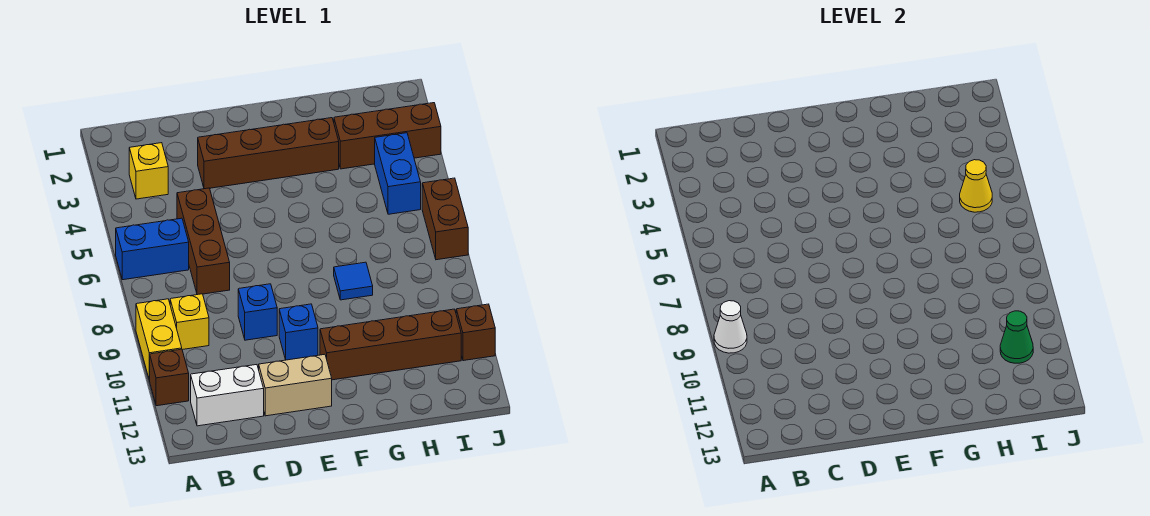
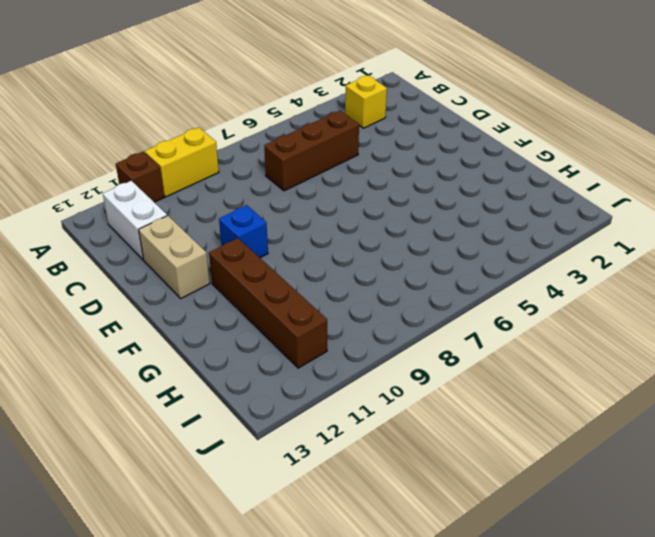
none -> blue 1x2 brick [116,218,189,280]
none -> yellow 1x1 brick [170,294,209,350]
none -> brown 1x4 brick [198,118,339,189]

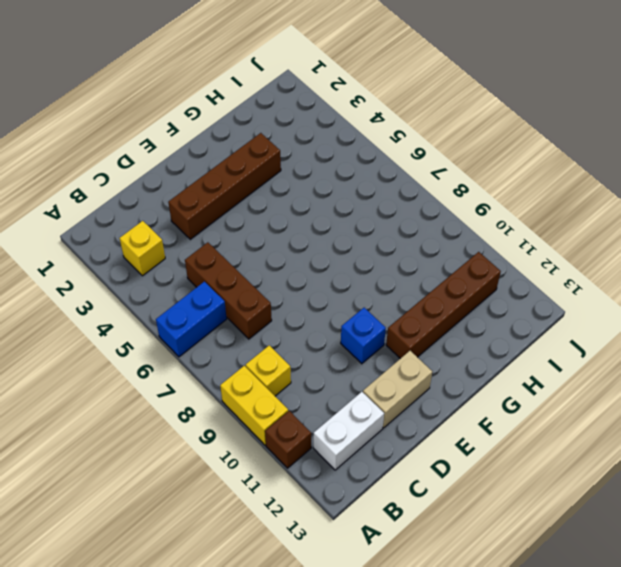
none -> blue 1x1 brick [238,284,277,340]
none -> blue 1x1 tile [334,262,373,300]
none -> brown 1x3 brick [334,103,441,169]

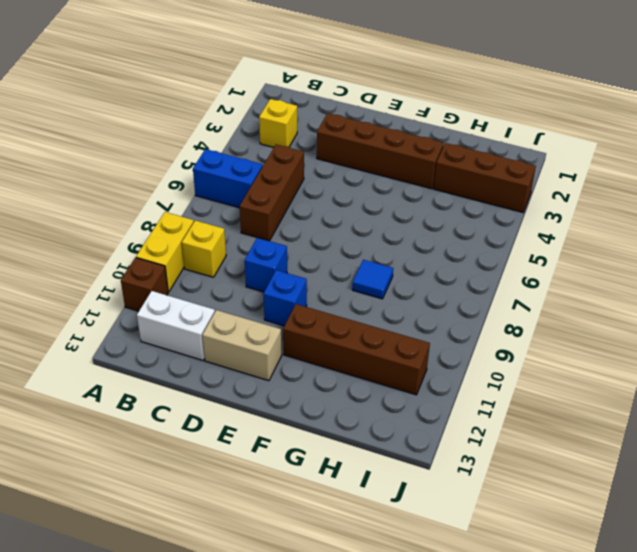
none -> blue 1x2 brick [375,133,421,214]
none -> brown 1x2 brick [422,178,468,260]
none -> brown 1x1 brick [456,304,495,361]

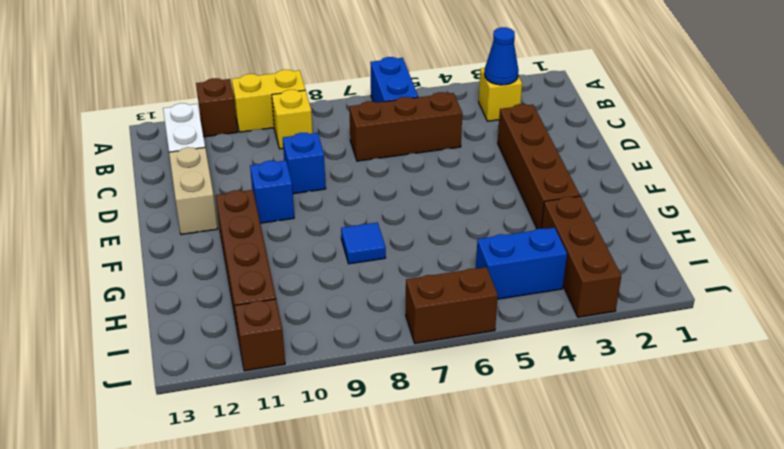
blue 1x1 cone [484,27,519,85] -> none
none -> white 1x1 cone [714,301,747,353]
none -> yellow 1x1 cone [960,160,992,212]
none -> green 1x1 cone [1000,311,1033,363]

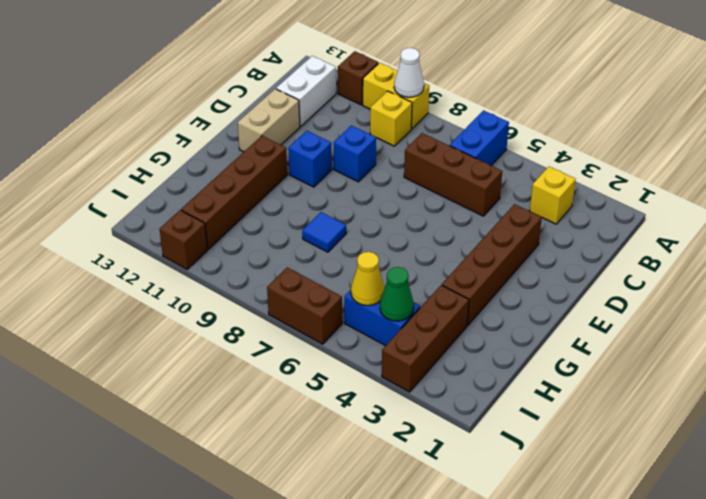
green 1x1 cone [380,267,414,321] -> green 1x1 cone moved to [1000,311,1033,363]

